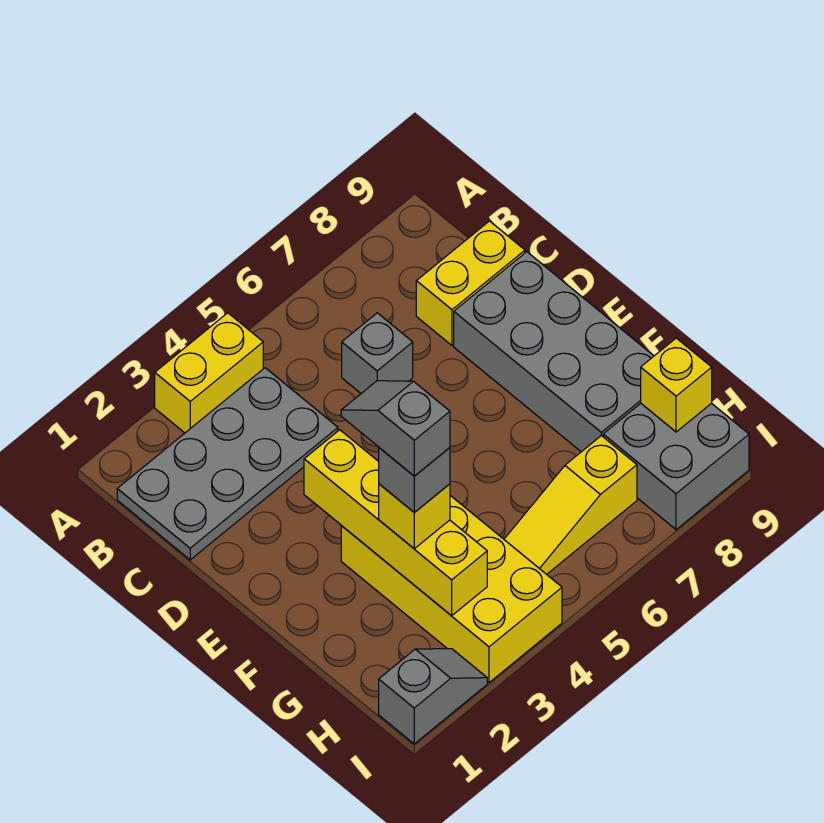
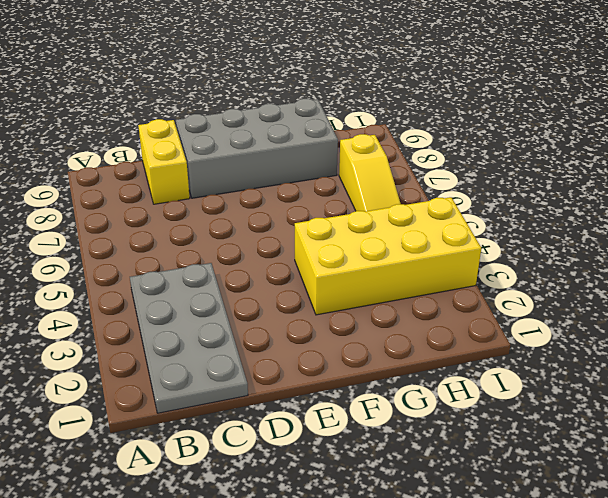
none -> yellow 1x2 brick [155,313,263,433]
none -> grey 1x1 brick [342,313,413,393]
none -> grey 2x2 brick [603,403,749,529]

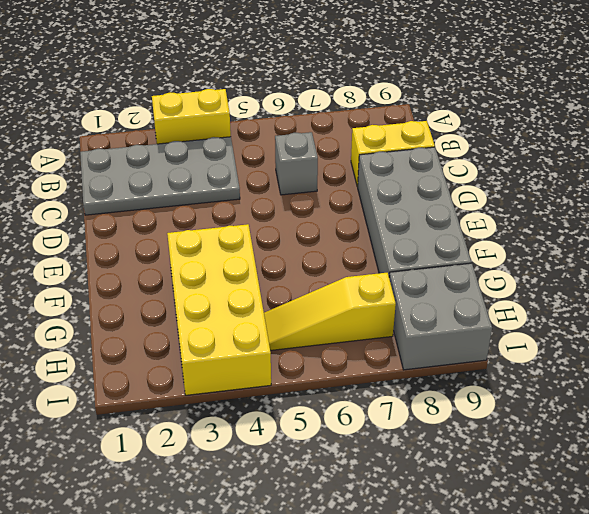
none -> grey 1x2 slope [379,649,487,744]
none -> yellow 1x4 brick [304,430,487,615]
none -> yellow 1x1 brick [641,338,712,432]

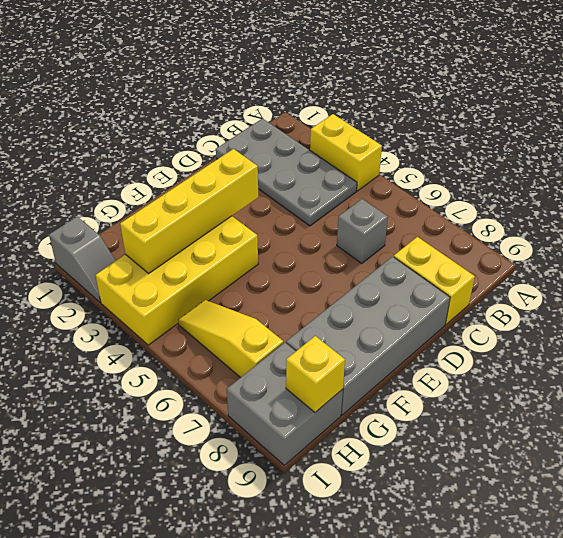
none -> yellow 1x1 brick [379,484,450,549]
none -> grey 1x1 brick [379,448,450,512]
none -> grey 1x2 slope [341,381,450,476]

